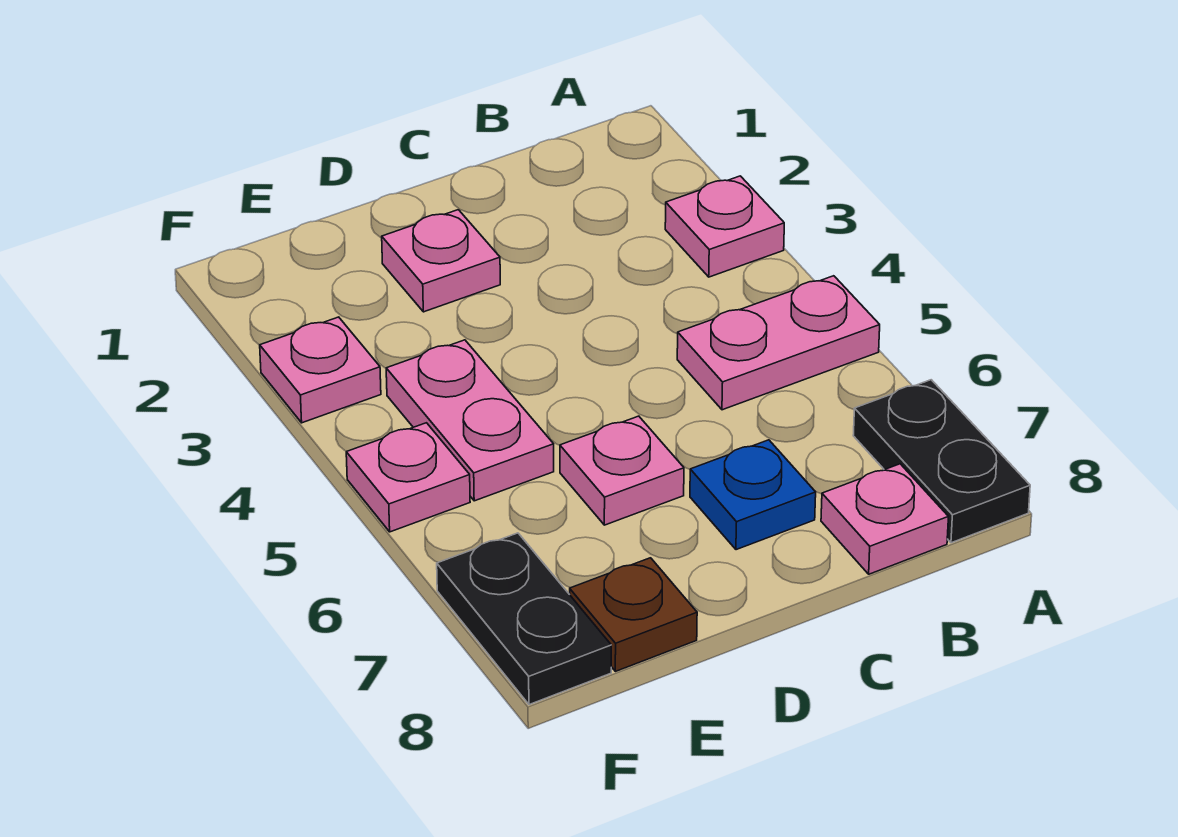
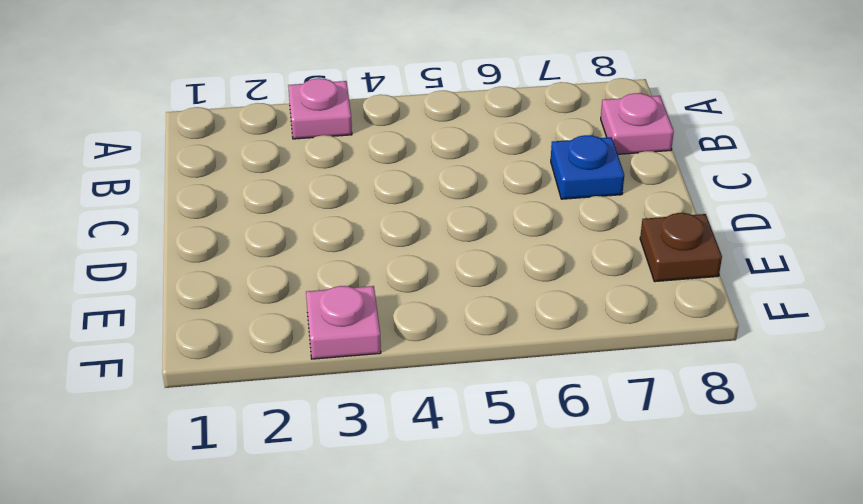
none -> pink 1x2 plate [677,276,880,410]
none -> black 1x2 plate [853,380,1030,543]
none -> pink 1x1 plate [382,210,500,312]

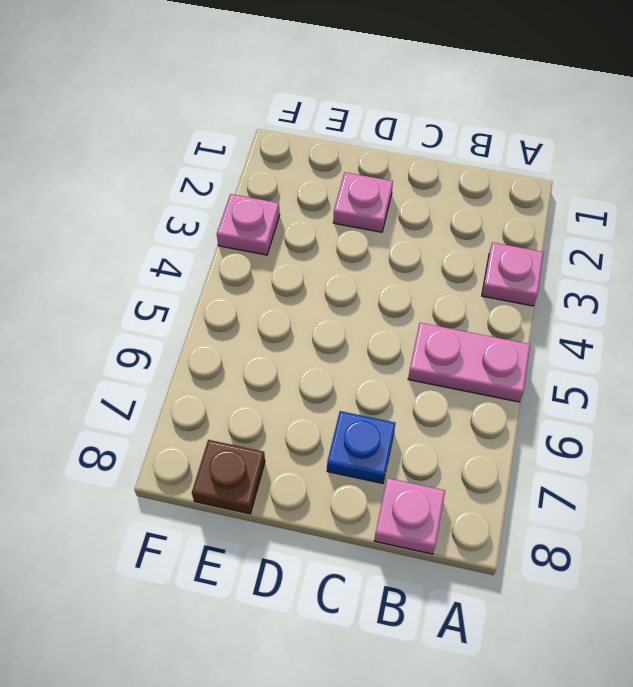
none -> black 1x2 plate [853,380,1030,543]
none -> pink 1x1 plate [560,416,684,525]
none -> pink 1x2 plate [386,340,554,501]

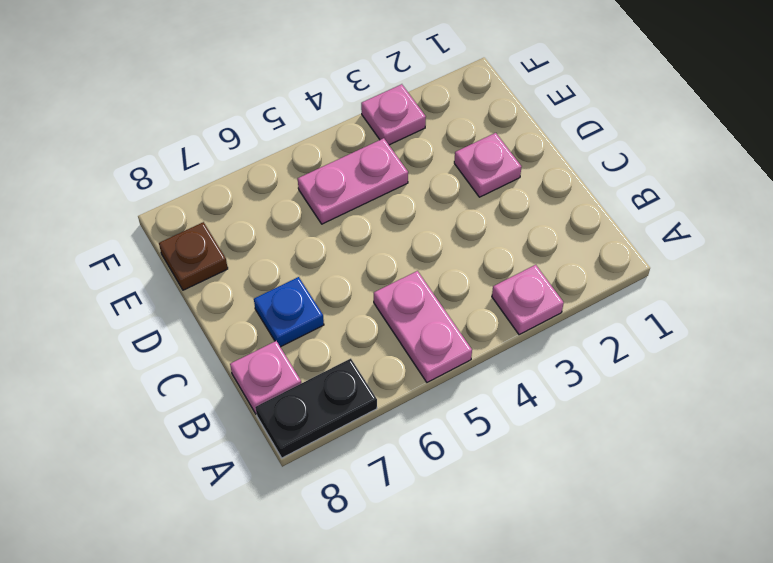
none -> pink 1x1 plate [560,416,684,525]
none -> pink 1x1 plate [346,423,470,532]
none -> black 1x2 plate [437,533,611,705]

